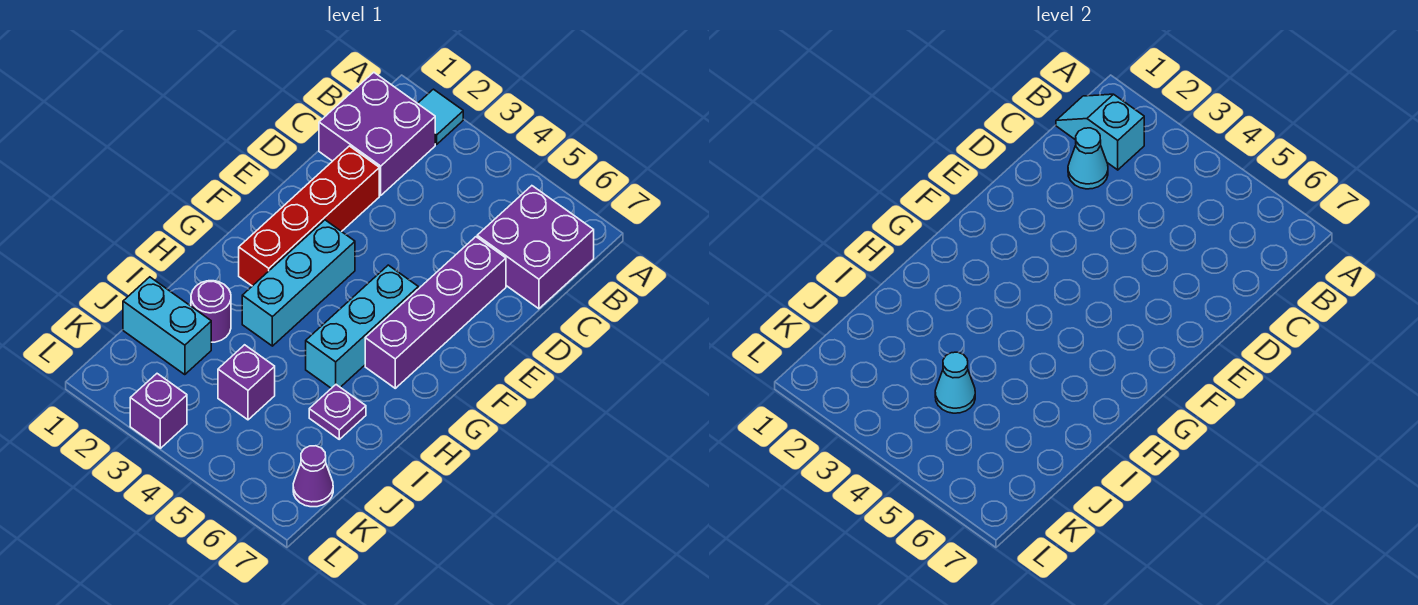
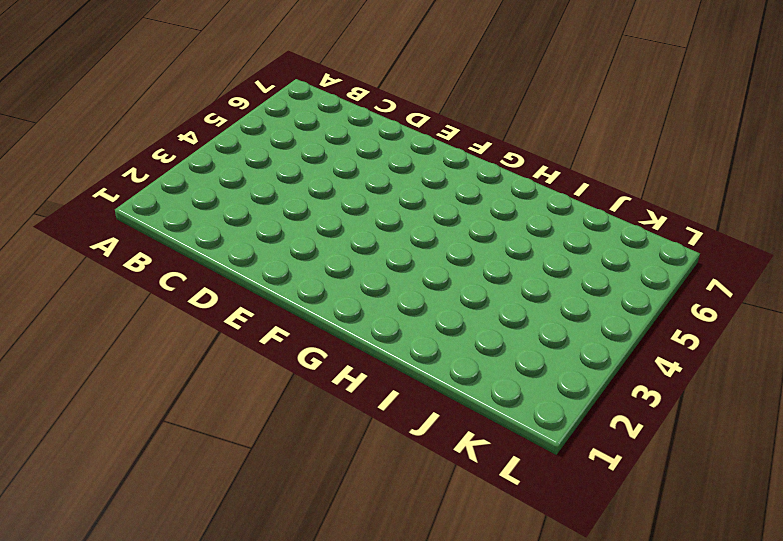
none -> cyan 1x1 tile [418,89,463,144]
none -> purple 2x2 brick [319,72,435,195]
none -> purple 2x2 brick [477,186,594,309]

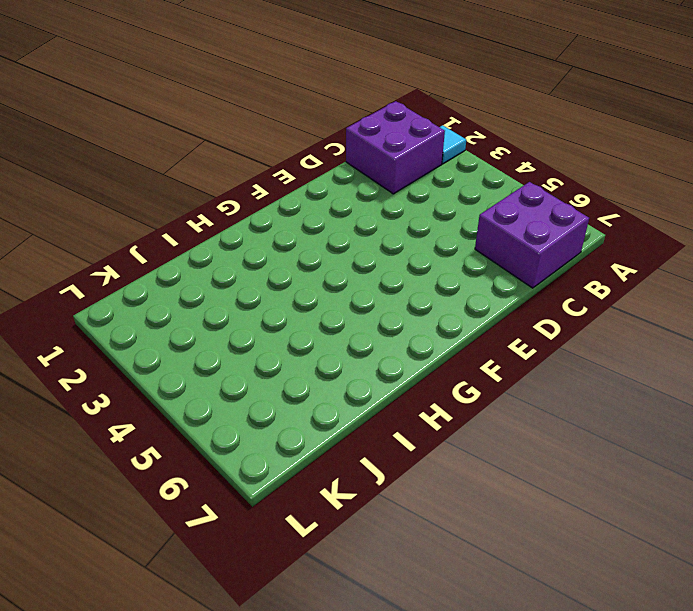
none -> red 1x4 brick [239,146,379,286]
none -> purple 1x4 brick [365,237,506,388]
none -> cyan 1x3 brick [242,220,355,346]

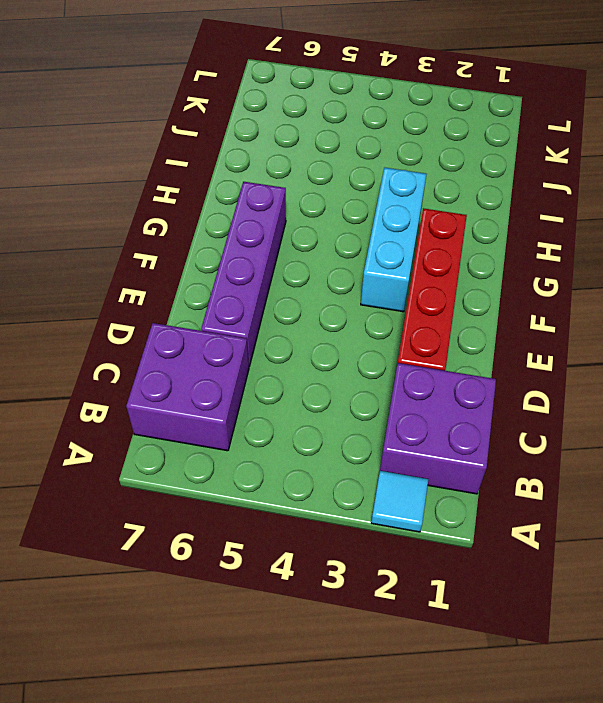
none -> cyan 1x3 brick [306,265,418,388]
none -> purple 1x1 round brick [191,281,231,342]
none -> purple 1x1 plate [309,385,366,439]

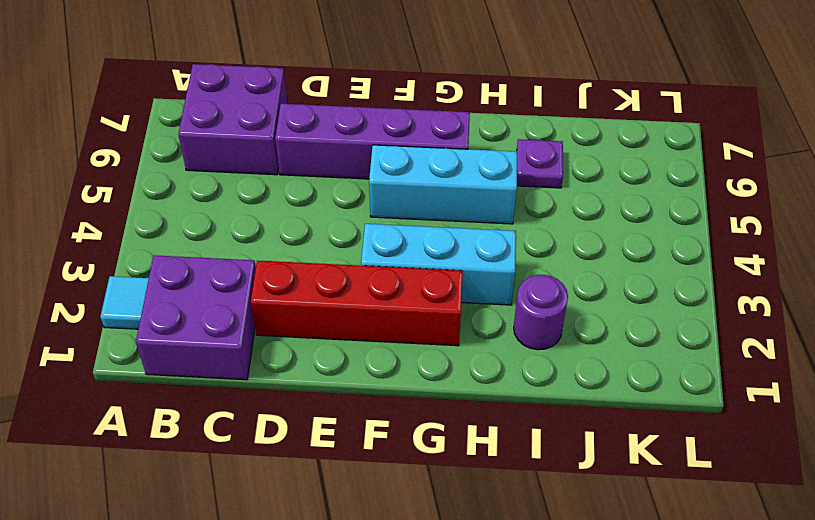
none -> cyan 1x2 brick [123,277,211,375]
none -> purple 1x1 brick [218,345,275,420]
none -> purple 1x1 cone [293,446,333,507]

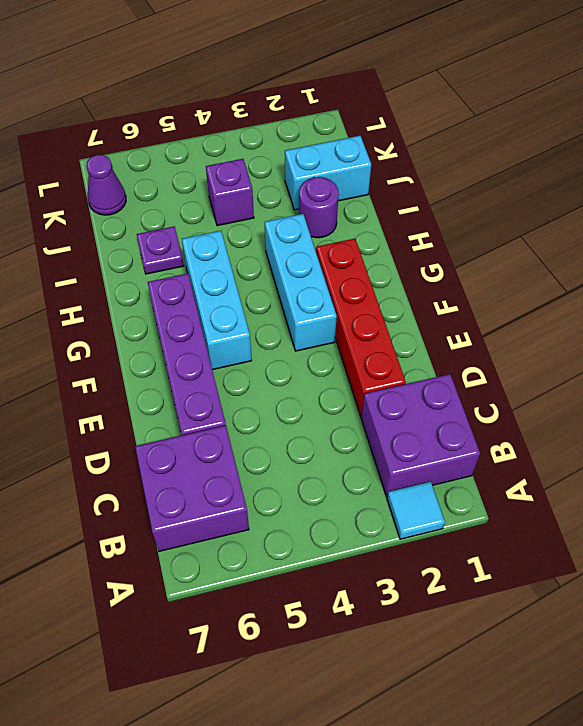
none -> purple 1x1 brick [130,374,187,448]
none -> cyan 1x2 slope [1056,94,1144,170]
none -> cyan 1x1 cone [1068,128,1108,189]

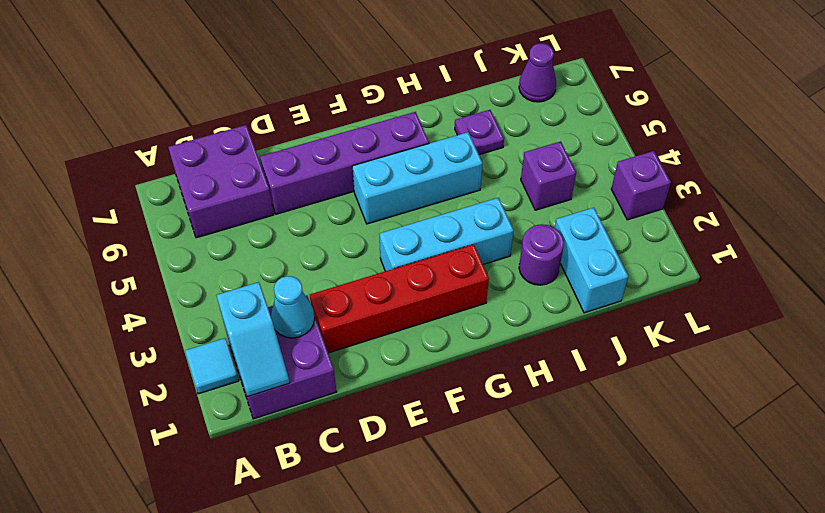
none -> cyan 1x1 cone [935,352,975,413]

